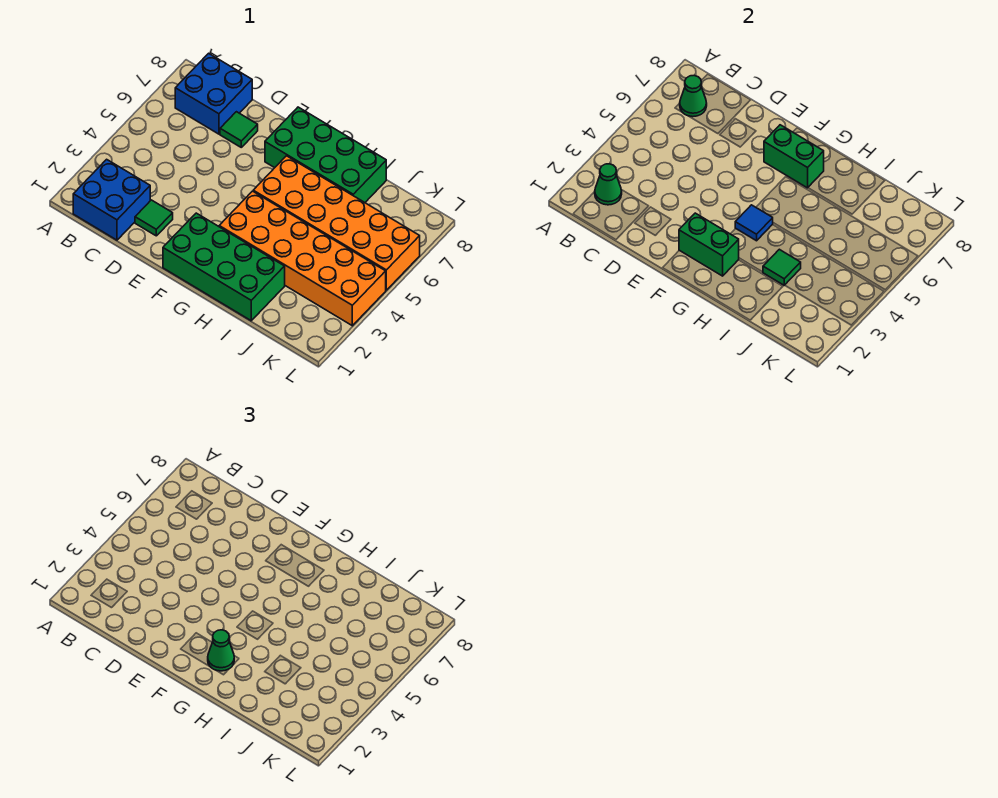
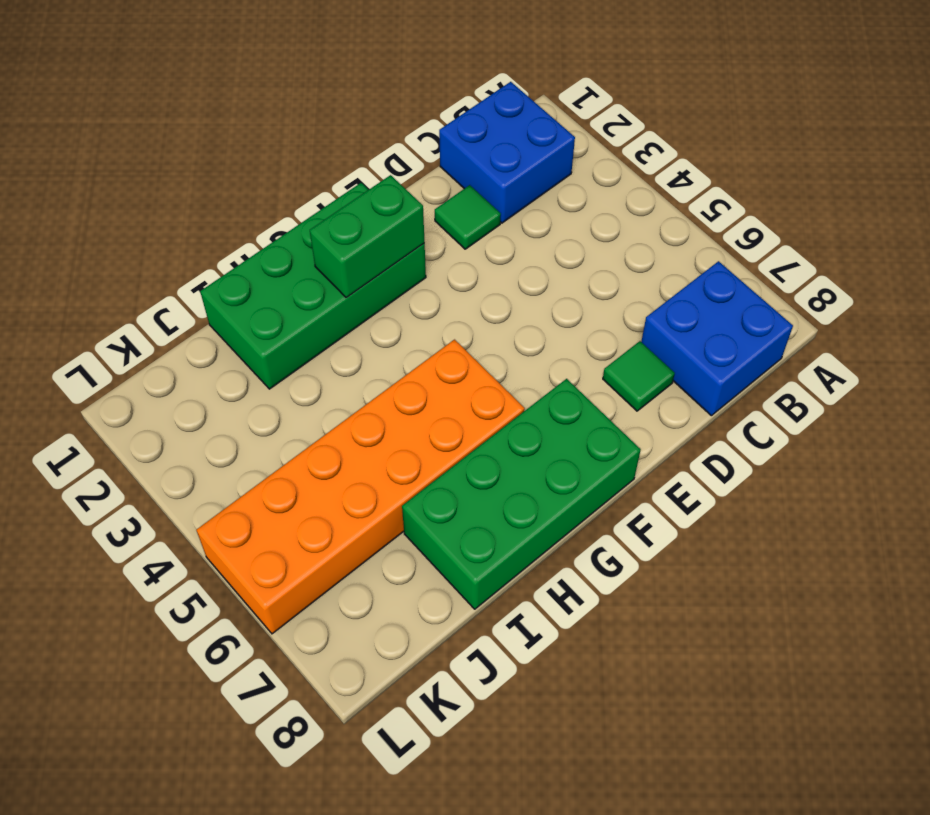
none -> orange 2x6 brick [219,191,386,326]
none -> green 1x1 cone [595,164,622,205]
none -> green 1x1 cone [680,75,707,117]

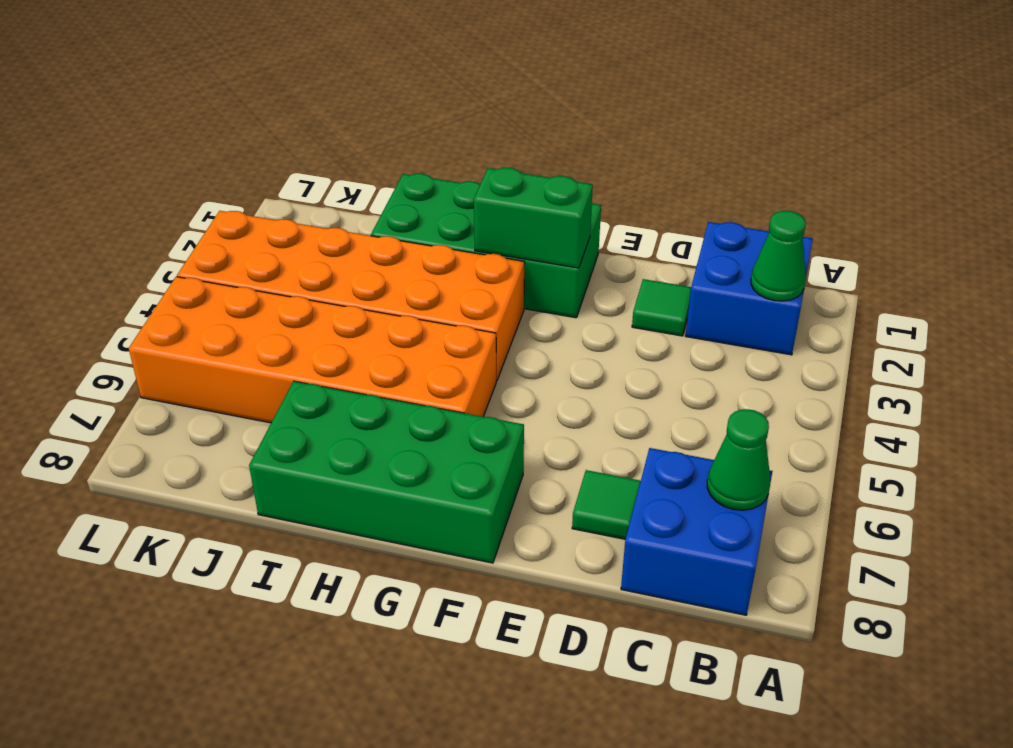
none -> green 1x2 brick [764,125,824,188]
none -> blue 1x1 tile [735,205,773,241]
none -> green 1x1 tile [763,249,801,285]

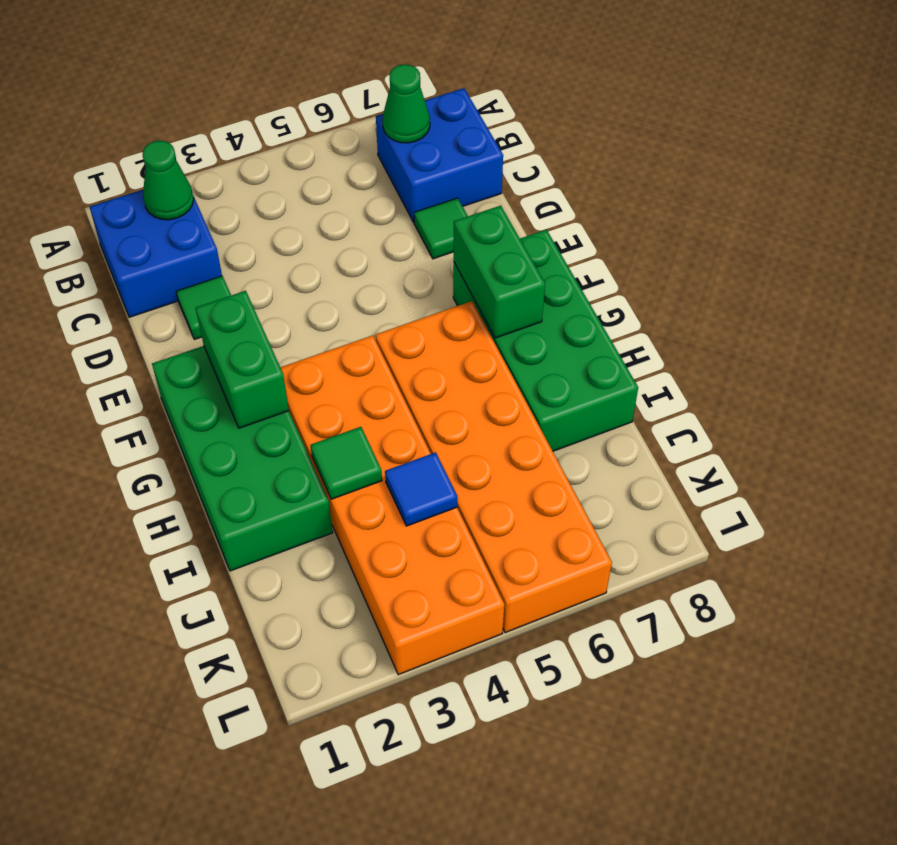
blue 1x1 tile [385,452,457,526] -> blue 1x1 tile moved to [735,205,773,241]
none -> green 1x1 cone [208,630,234,671]

